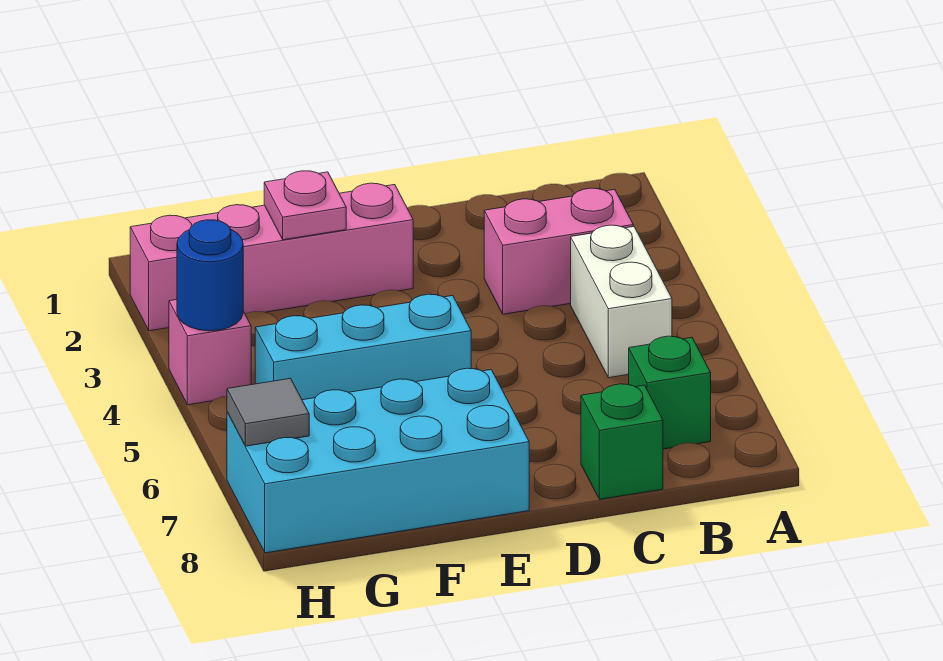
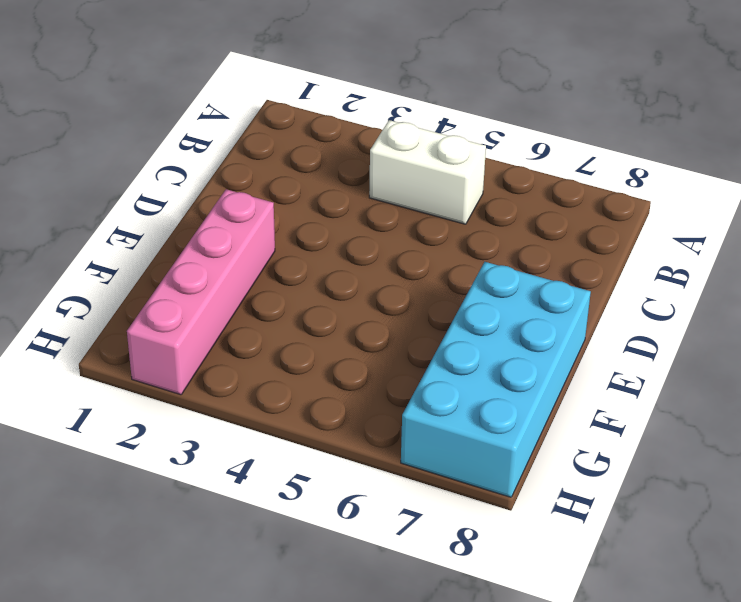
none -> pink 1x2 brick [484,188,633,314]
none -> green 1x1 brick [629,336,711,449]

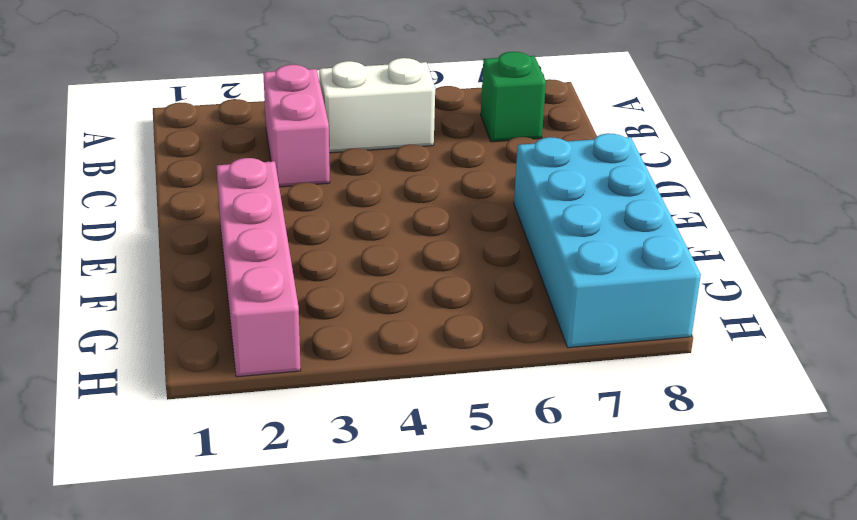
none -> green 1x1 brick [581,384,663,499]
none -> cyan 1x3 brick [255,294,471,400]

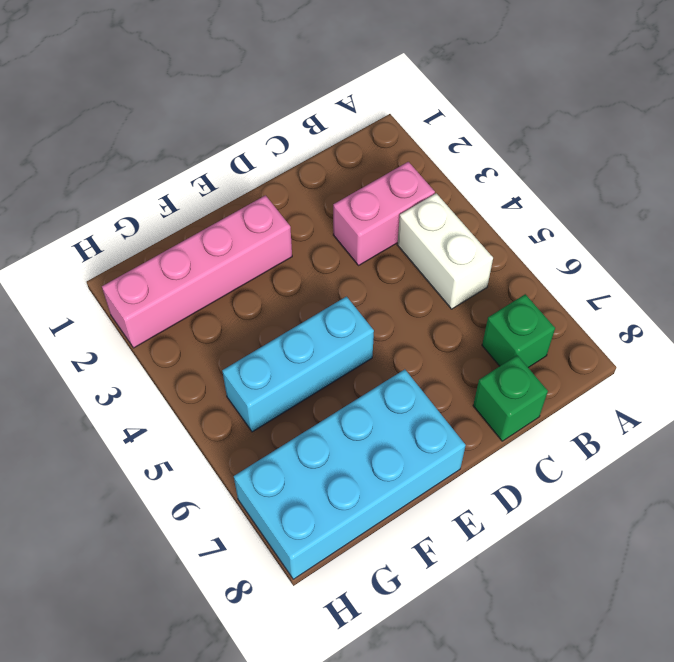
none -> pink 1x1 brick [169,300,251,405]
none -> pink 1x1 plate [264,171,346,240]

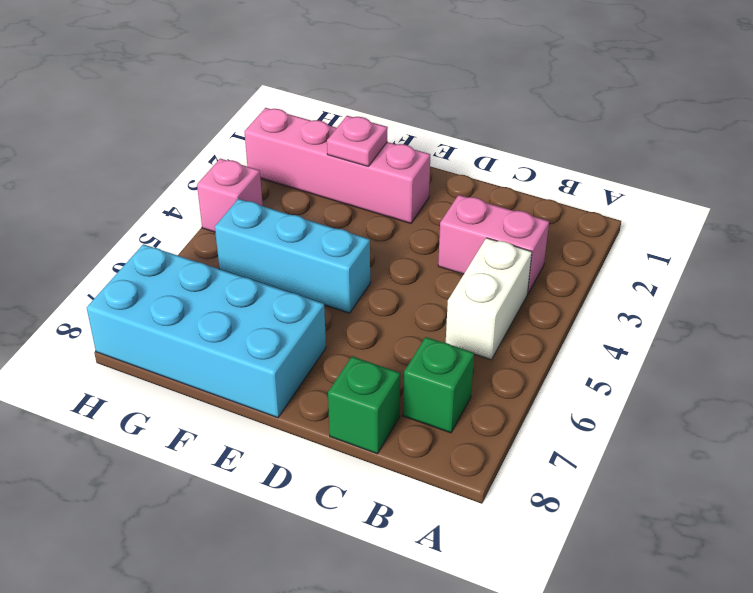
none -> blue 1x1 round brick [177,220,243,331]
none -> grey 1x1 tile [227,378,309,446]

